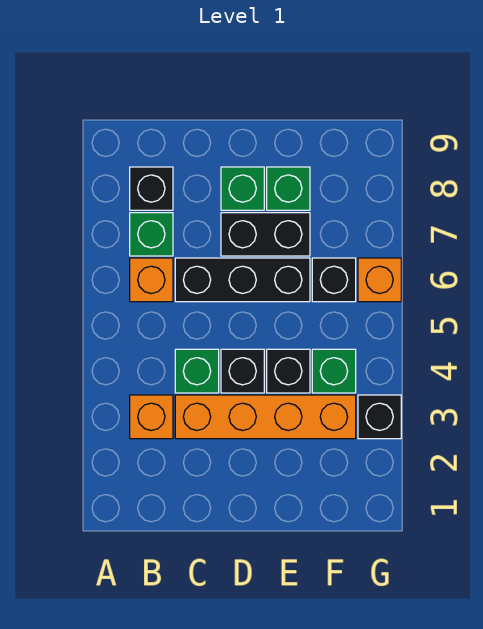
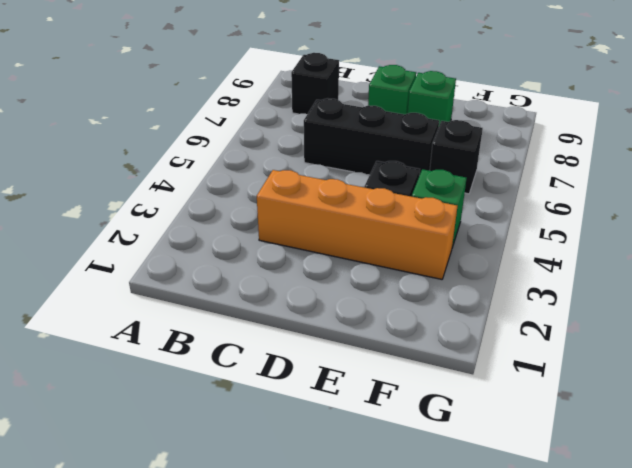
none -> orange 1x1 brick [130,395,173,439]
none -> orange 1x1 brick [130,258,173,302]
none -> green 1x1 brick [130,213,173,256]

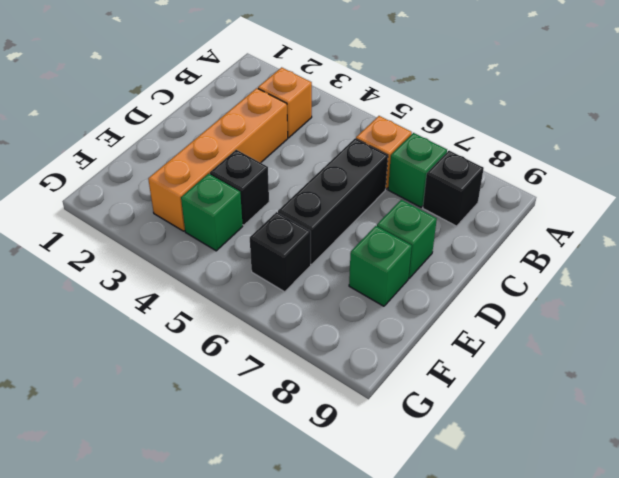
none -> green 1x1 brick [175,349,219,393]
none -> black 1x1 brick [221,349,264,393]
none -> black 1x2 brick [221,213,310,256]

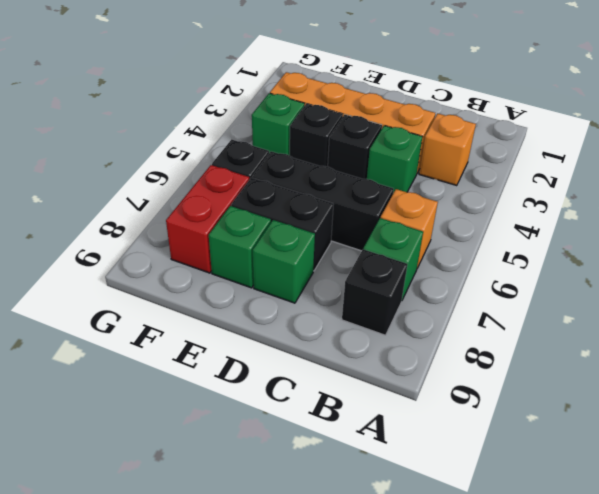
red 1x2 brick [166,165,249,273] -> none
none -> black 1x1 brick [358,395,401,439]
none -> orange 1x1 brick [358,258,401,302]

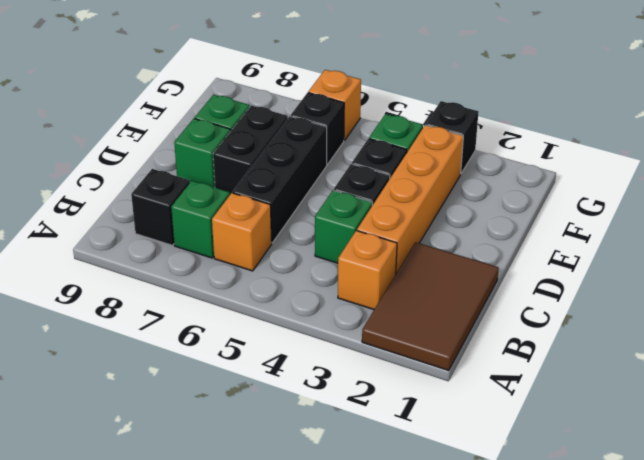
brown 2x3 tile [362,242,499,370] -> none

